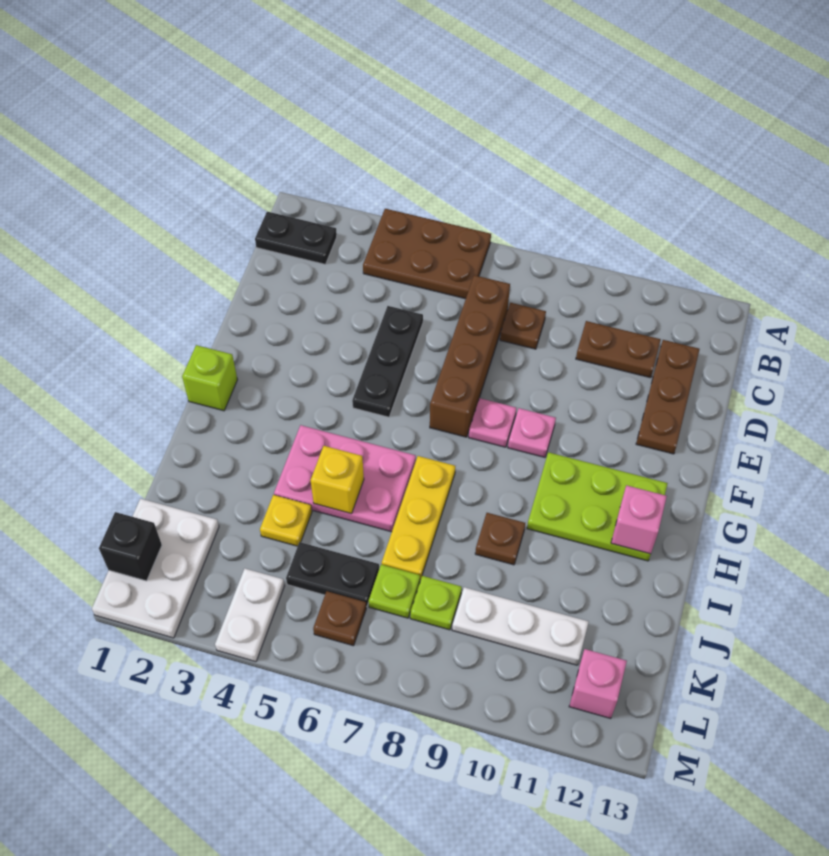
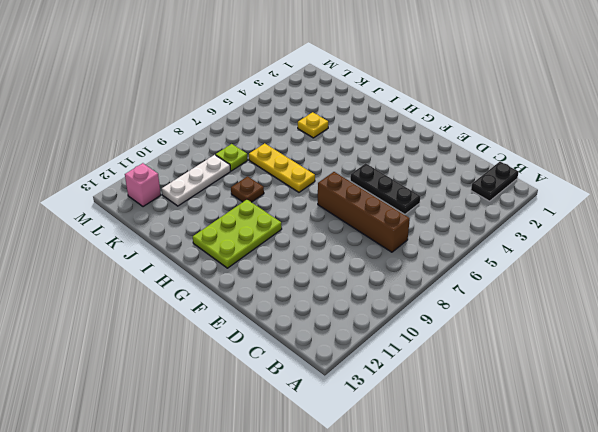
none -> brown 2x3 plate [363,209,491,299]
none -> brown 1x1 plate [500,303,546,349]
none -> brown 1x2 plate [576,321,661,378]

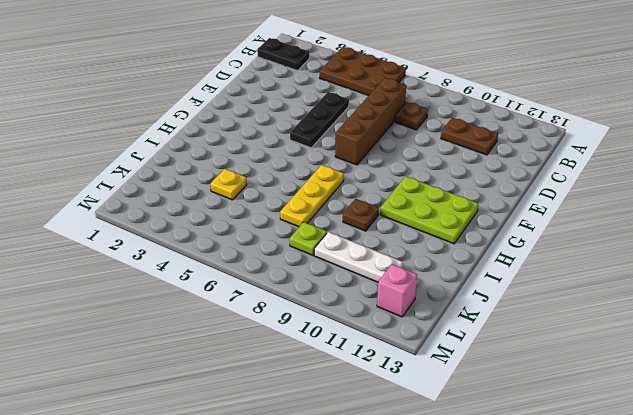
none -> brown 1x3 plate [636,340,700,454]
none -> pink 1x1 plate [469,398,516,447]
none -> pink 1x1 plate [508,408,556,457]

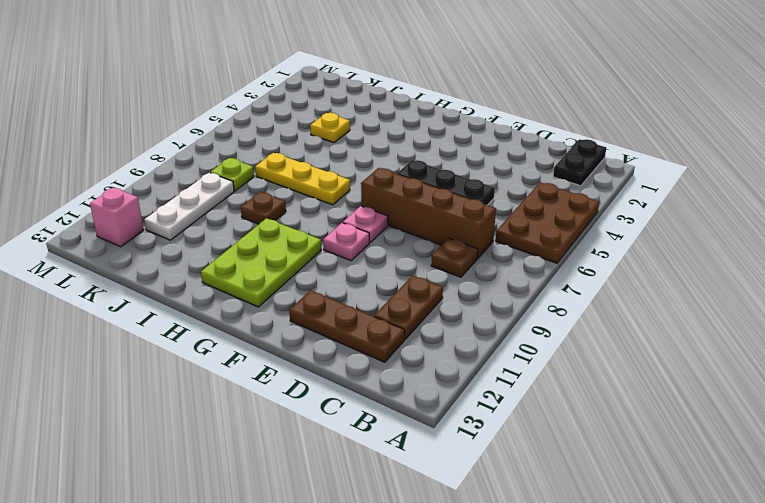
none -> lime 1x1 brick [182,345,237,411]
none -> pink 2x3 plate [274,425,416,532]
none -> white 2x3 plate [92,499,219,638]

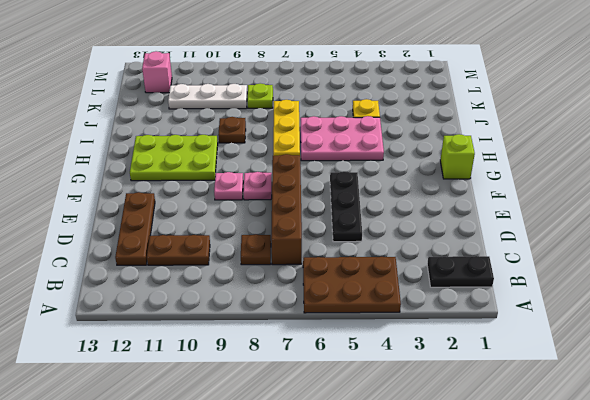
none -> white 2x3 plate [92,499,219,638]
none -> black 1x2 plate [286,542,379,607]
none -> lime 1x1 plate [369,564,420,618]

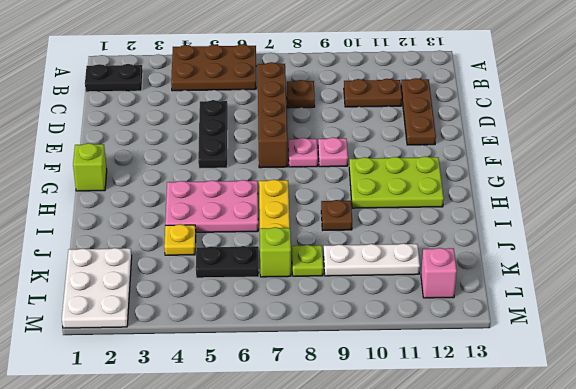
lime 1x1 brick [260,227,291,277] -> lime 1x1 plate [369,564,420,618]
none -> white 1x2 plate [215,569,285,662]
none -> brown 1x1 plate [313,591,366,646]
none -> pink 1x1 brick [611,485,667,554]

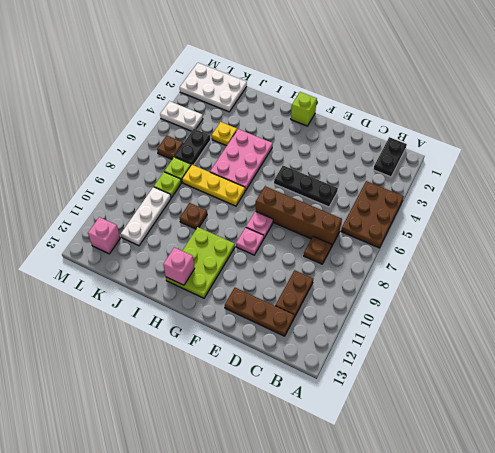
none -> yellow 1x1 brick [311,446,364,514]
none -> black 1x1 brick [99,512,162,581]

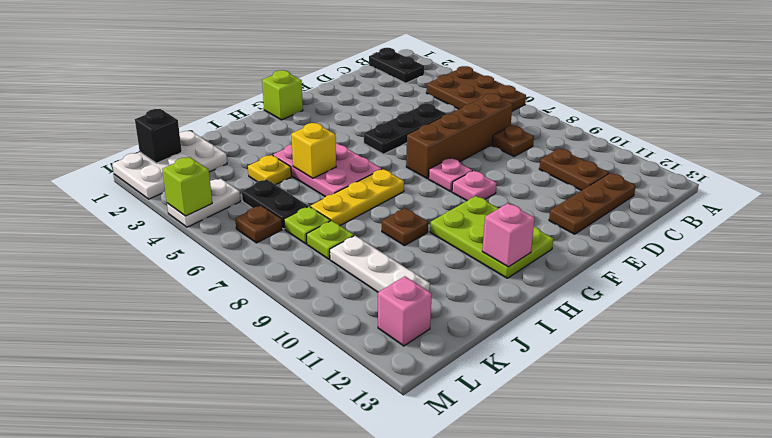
lime 1x1 brick [162,157,212,216] -> none

